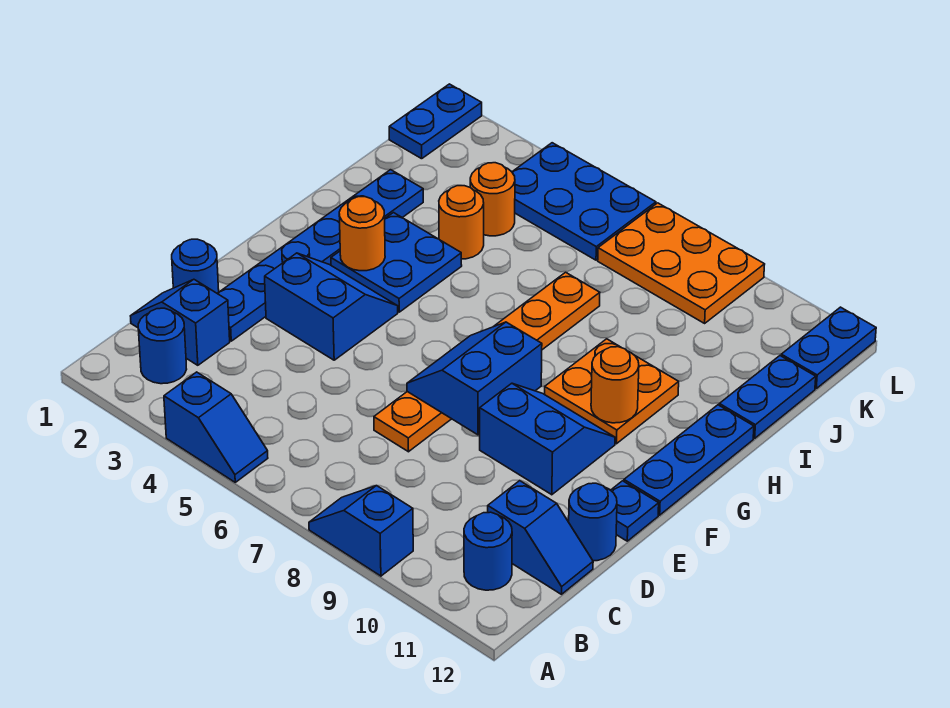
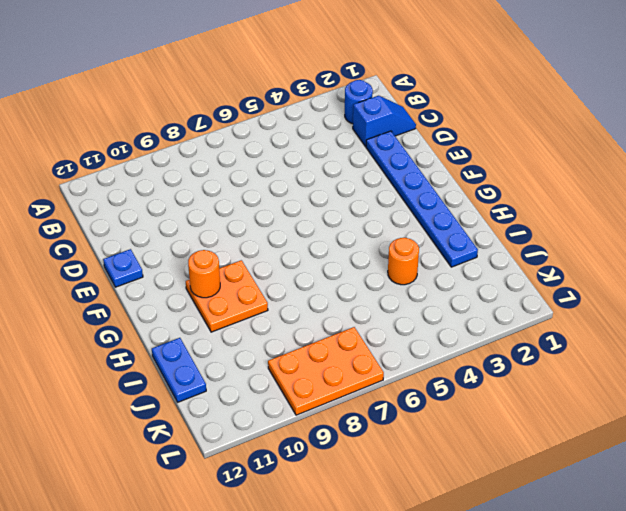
none -> blue 1x2 slope [164,372,268,482]
none -> blue 1x2 slope [309,486,413,576]
none -> blue 1x1 round brick [464,512,512,590]

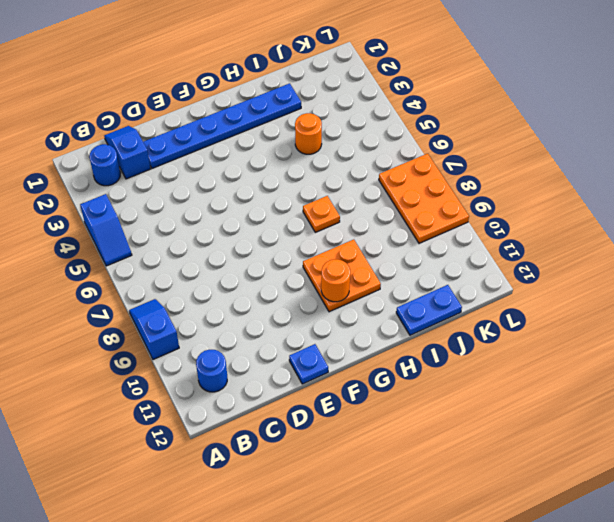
orange 1x1 plate [303,196,340,232] -> orange 1x6 plate [374,272,600,452]
none -> blue 1x2 slope [488,481,593,594]
none -> blue 1x1 round brick [172,239,219,293]
none -> blue 1x1 round brick [569,483,617,561]

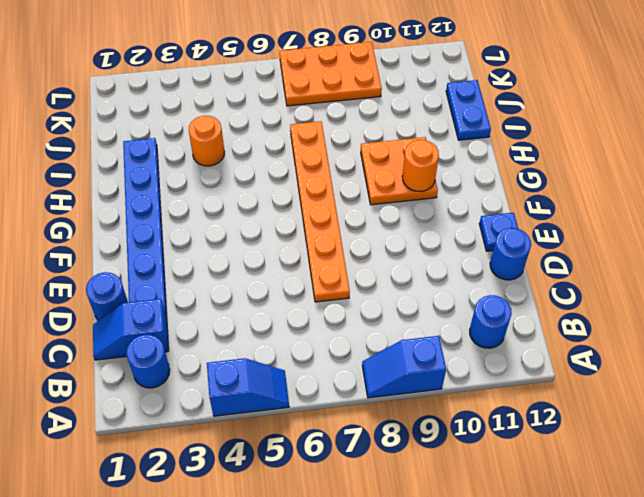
none -> blue 1x2 slope [488,481,593,594]
none -> blue 2x2 slope [265,253,398,360]
none -> blue 2x2 slope [480,383,615,495]

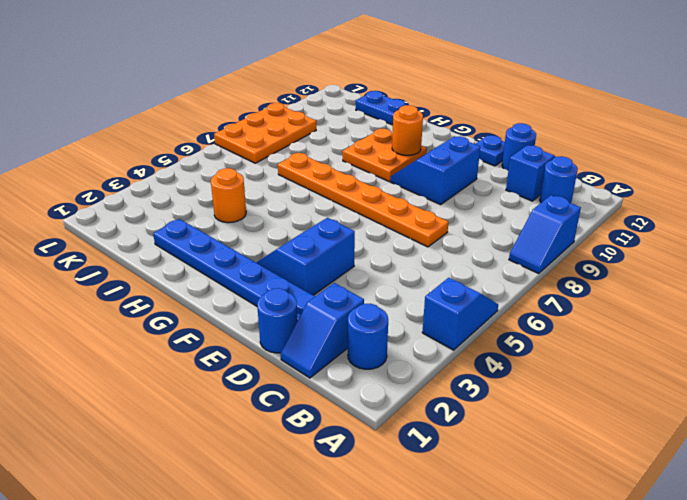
none -> blue 1x3 plate [624,405,754,515]
none -> blue 2x2 plate [331,213,462,312]
none -> orange 1x1 round brick [470,163,515,236]

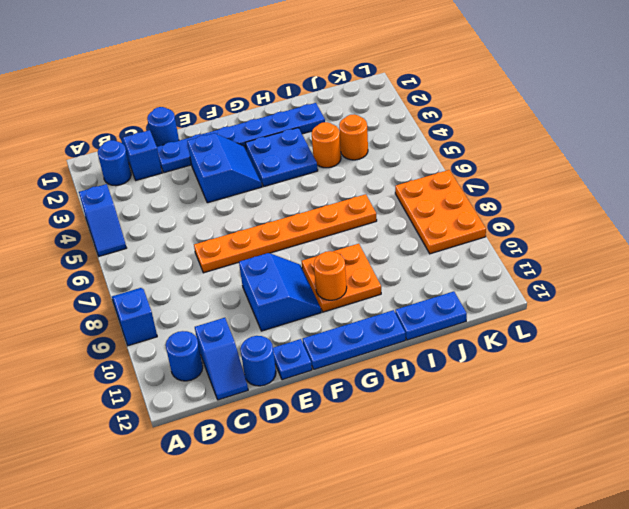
none -> blue 1x2 plate [389,84,482,159]
none -> blue 2x3 plate [512,143,656,260]
none -> blue 1x2 plate [781,307,876,388]

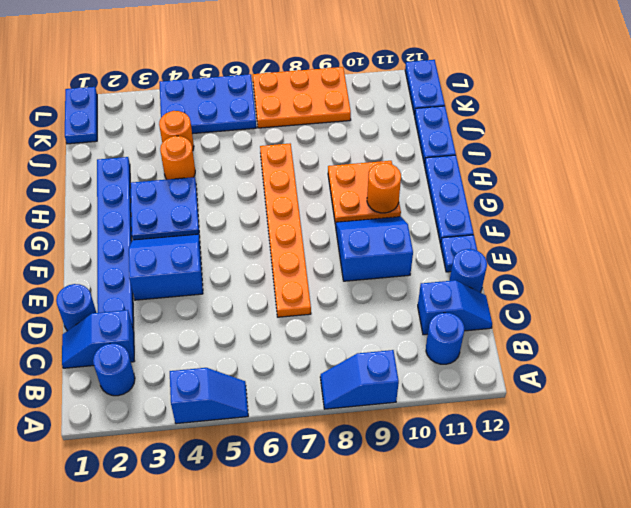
none -> blue 2x2 slope [407,322,542,435]
none -> orange 1x1 round brick [339,197,385,271]

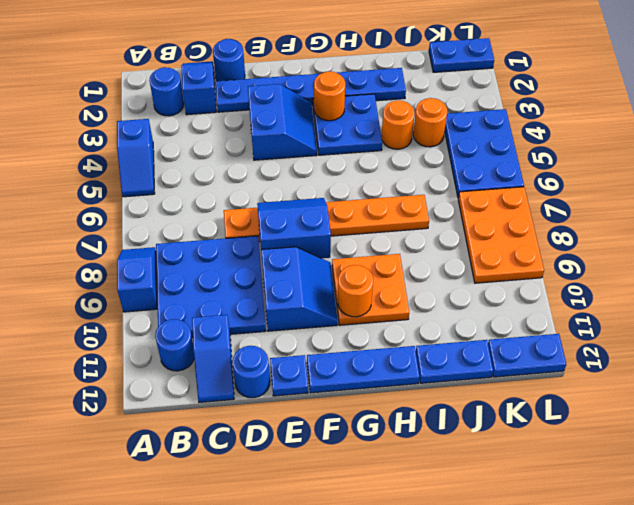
blue 3x3 plate [156,236,266,338] -> none

